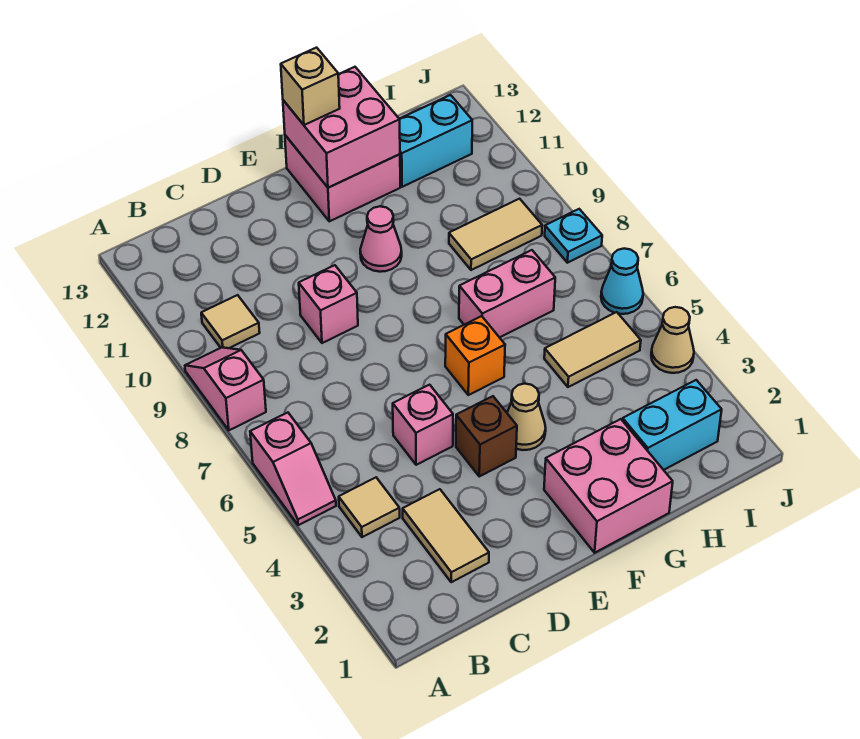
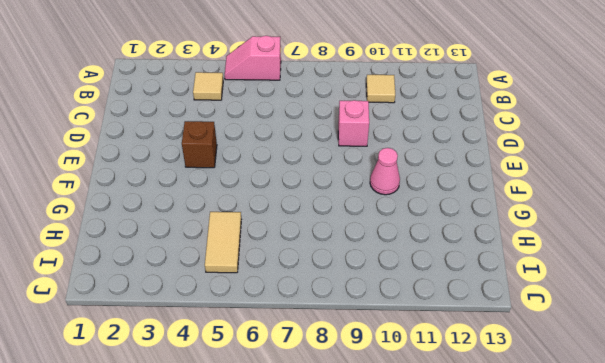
none -> pink 1x2 slope [185,347,266,430]
none -> tan 1x2 tile [403,489,489,582]
none -> pink 1x1 brick [393,385,453,465]

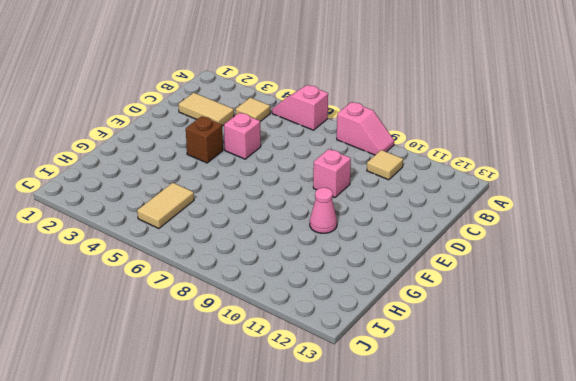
none -> pink 2x2 brick [544,419,673,553]
none -> tan 1x1 cone [507,384,546,450]
none -> orange 1x1 brick [445,316,505,395]

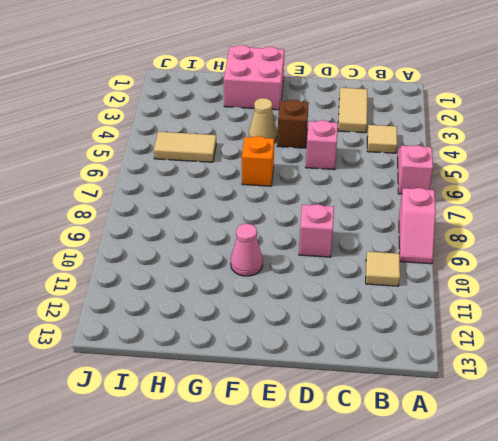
none -> pink 2x2 brick [285,135,400,221]
none -> pink 1x2 brick [459,250,555,337]
none -> cyan 1x2 brick [622,380,722,470]

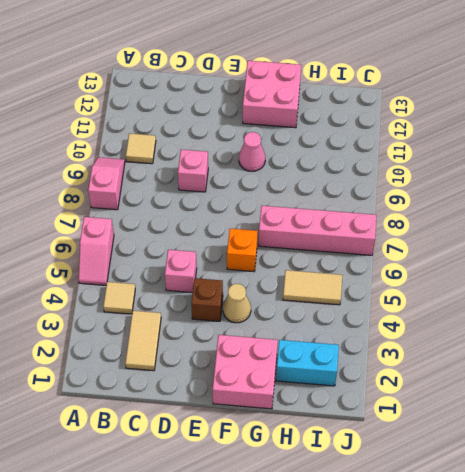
pink 1x4 brick [259,206,376,255] -> pink 1x2 brick [459,250,555,337]
none -> tan 1x2 tile [449,199,542,270]
none -> cyan 1x2 brick [400,95,472,187]
none -> tan 1x1 cone [651,307,694,373]

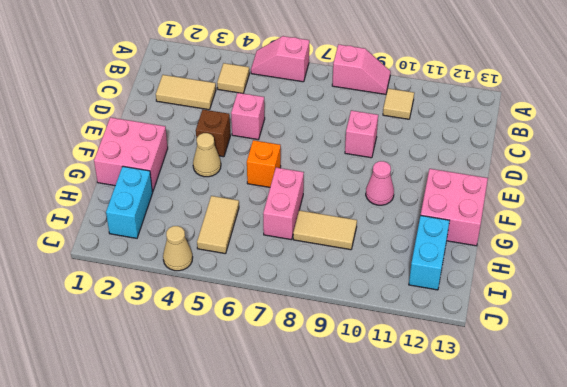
tan 1x2 tile [293,210,357,250] -> tan 1x2 tile turned to [449,199,542,270]
none -> cyan 1x1 cone [601,249,643,314]
none -> cyan 1x1 plate [545,209,602,263]
none -> pink 2x2 brick [283,67,400,188]

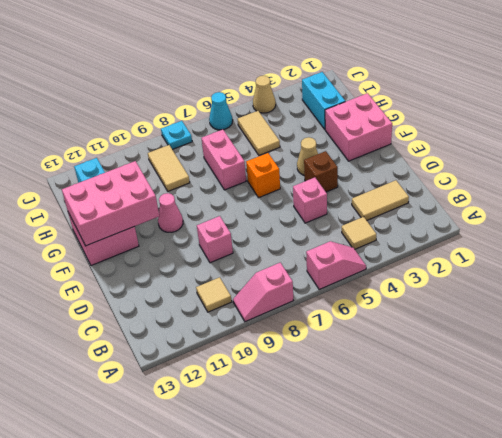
pink 2x3 brick [62,161,159,246] -> pink 2x2 brick [283,67,400,188]
none -> tan 1x1 brick [281,48,340,125]

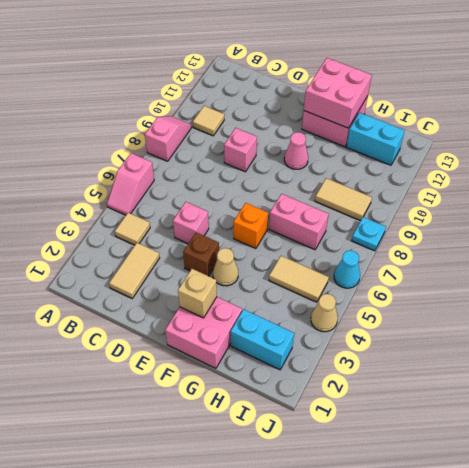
tan 1x1 brick [178,269,217,318] -> tan 1x1 brick moved to [281,48,340,125]

